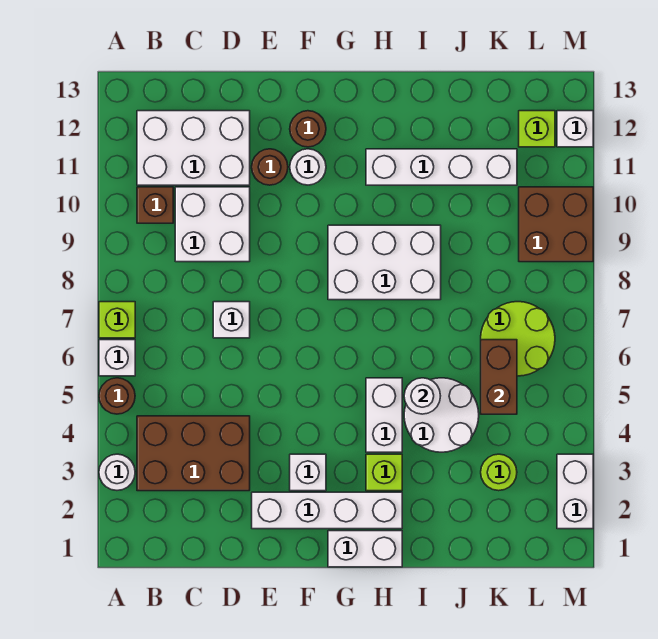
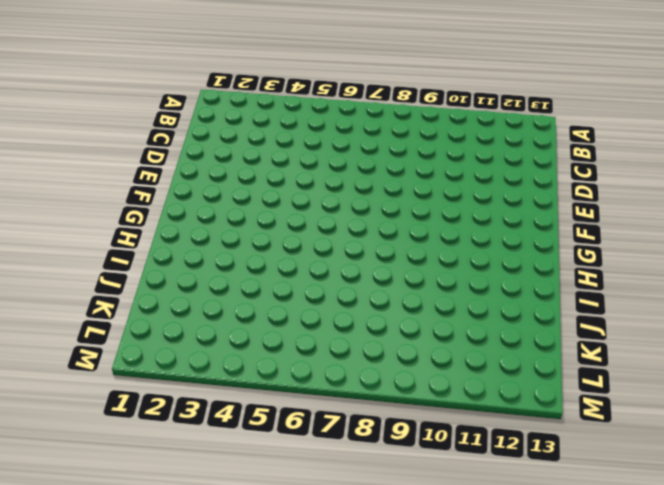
none -> white 1x1 round brick [99,454,135,490]
none -> brown 1x1 round brick [99,378,135,414]
none -> white 1x1 brick [99,340,135,376]

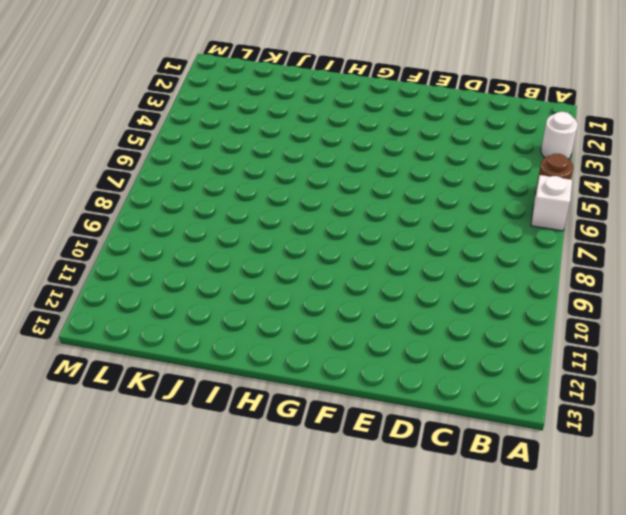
none -> lime 1x1 brick [99,302,135,338]
none -> brown 2x3 brick [137,416,250,491]
none -> brown 1x1 brick [137,187,173,223]

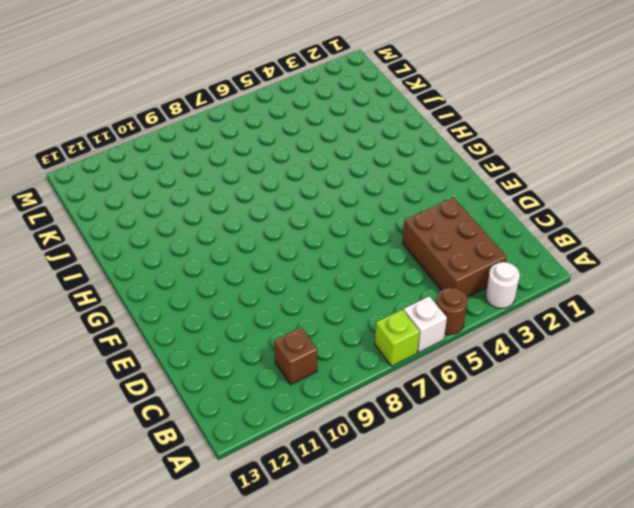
none -> white 2x3 brick [137,111,250,185]
none -> white 2x2 brick [175,187,250,262]
none -> white 1x1 brick [213,302,250,338]

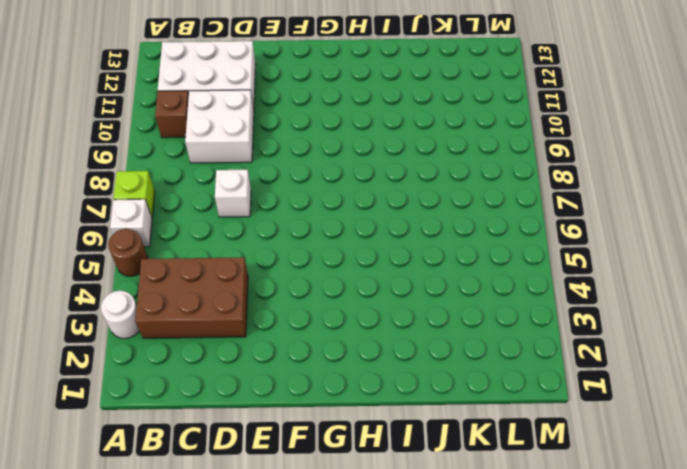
none -> white 1x4 brick [252,492,402,529]
none -> brown 1x1 round brick [252,149,288,185]
none -> white 1x1 brick [290,454,326,491]

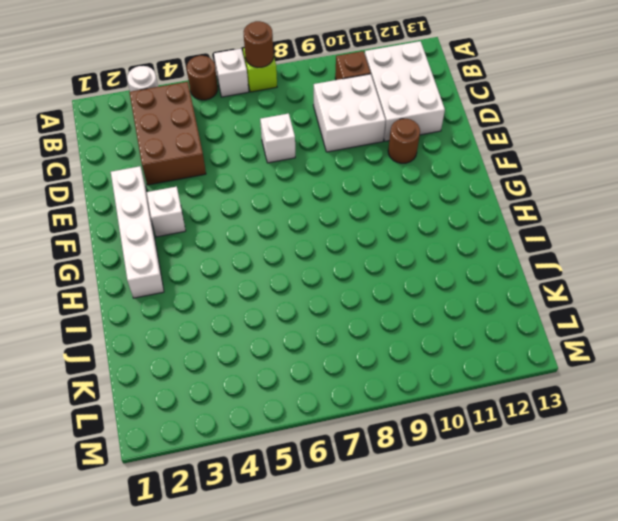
brown 1x1 round brick [243,21,274,67] -> brown 1x1 round brick moved to [290,111,326,147]
none -> white 1x1 round brick [290,149,326,185]
none -> white 1x2 brick [328,531,402,567]
none -> white 2x3 brick [328,225,441,300]

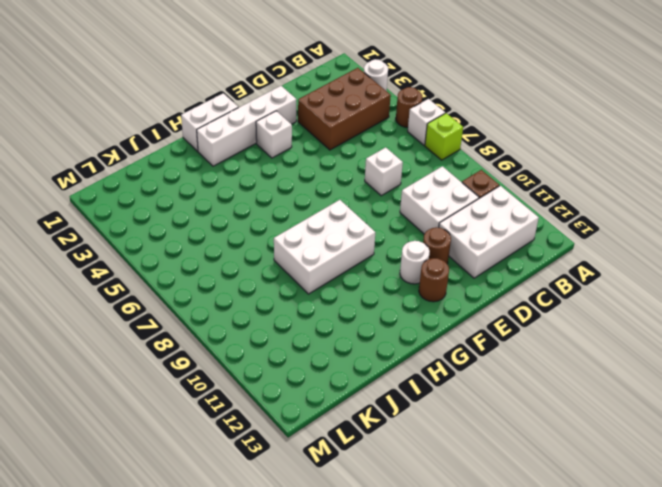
none -> lime 1x1 brick [366,454,402,491]
none -> white 1x2 brick [366,378,402,452]
none -> white 1x4 brick [366,149,517,185]

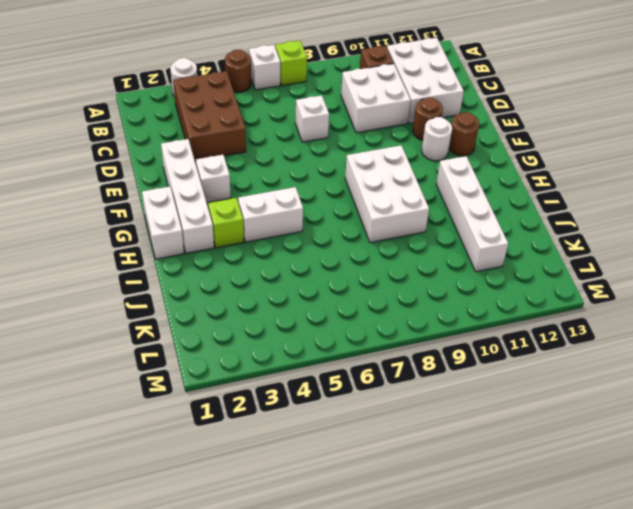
none -> white 2x2 round brick [404,378,479,452]
none -> lime 1x1 round brick [481,454,517,491]
none -> lime 2x2 round brick [481,302,555,376]

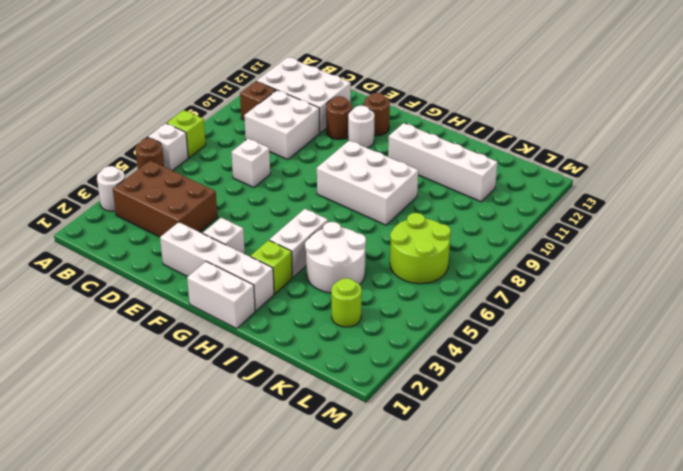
none -> brown 2x2 brick [519,187,593,262]
none -> lime 1x1 brick [519,111,555,147]
none -> white 1x2 brick [557,454,593,529]

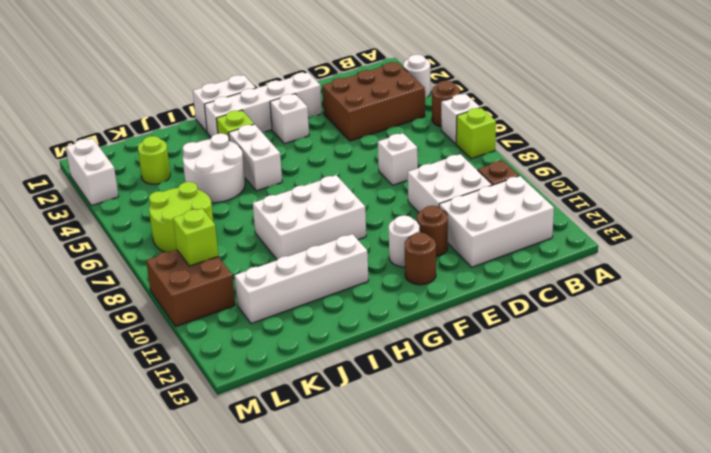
lime 1x1 brick [173,208,218,266] -> lime 1x1 brick moved to [519,111,555,147]
none -> white 1x1 brick [557,111,593,147]
none -> white 1x1 round brick [404,378,440,414]
none -> brown 1x2 brick [481,340,517,414]

